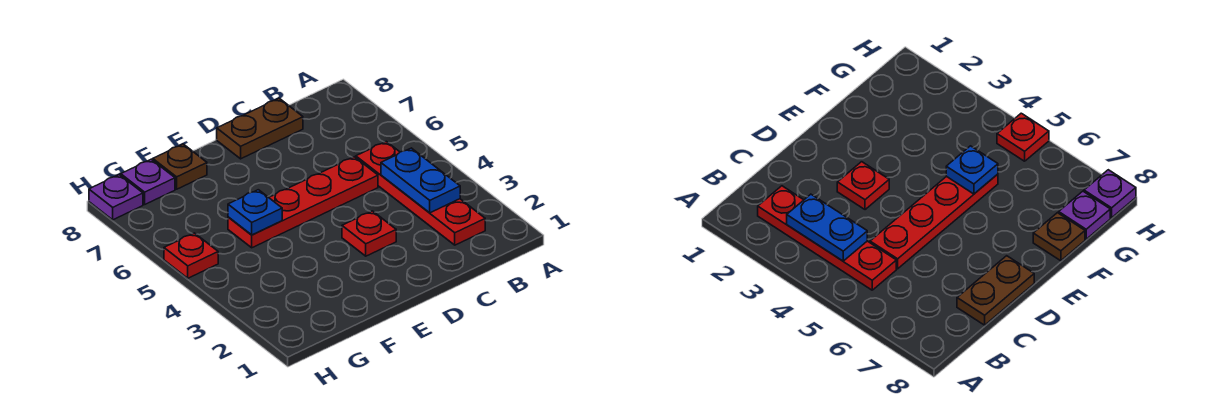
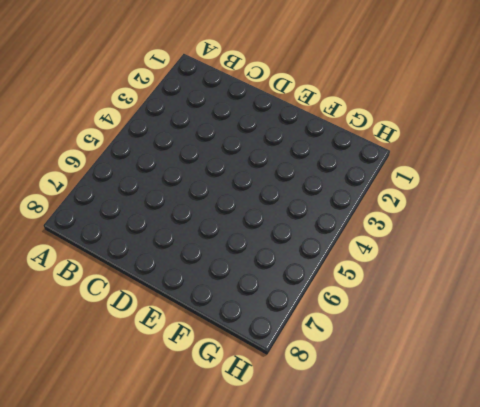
none -> red 1x4 plate [356,142,485,245]
none -> red 1x4 plate [228,157,378,248]

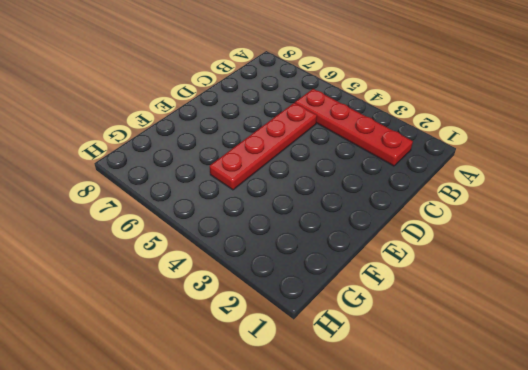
none -> brown 1x2 plate [217,98,303,159]
none -> red 1x1 plate [342,211,396,256]

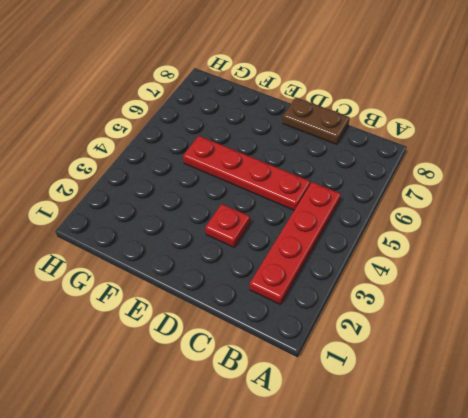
none -> brown 1x1 plate [153,144,207,189]
none -> purple 1x1 plate [121,159,175,204]

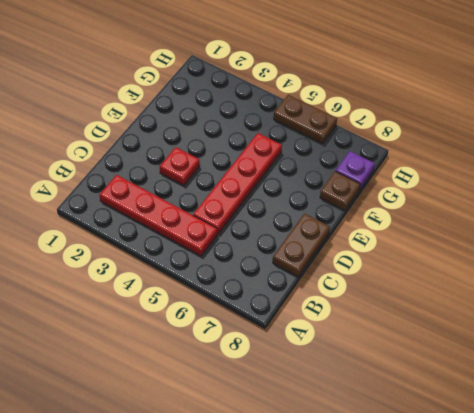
brown 1x2 plate [274,95,337,144] -> red 1x1 plate [164,233,218,278]
none -> purple 1x1 plate [89,175,143,220]
none -> blue 1x2 plate [381,148,460,213]

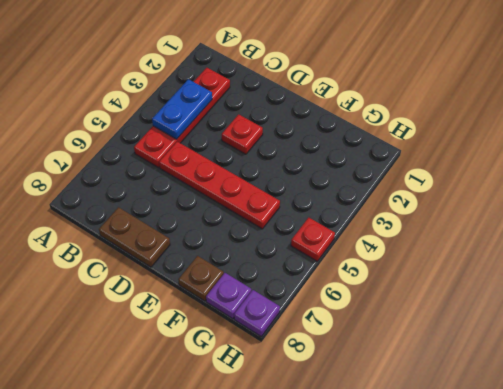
none -> blue 1x1 plate [228,190,282,235]

